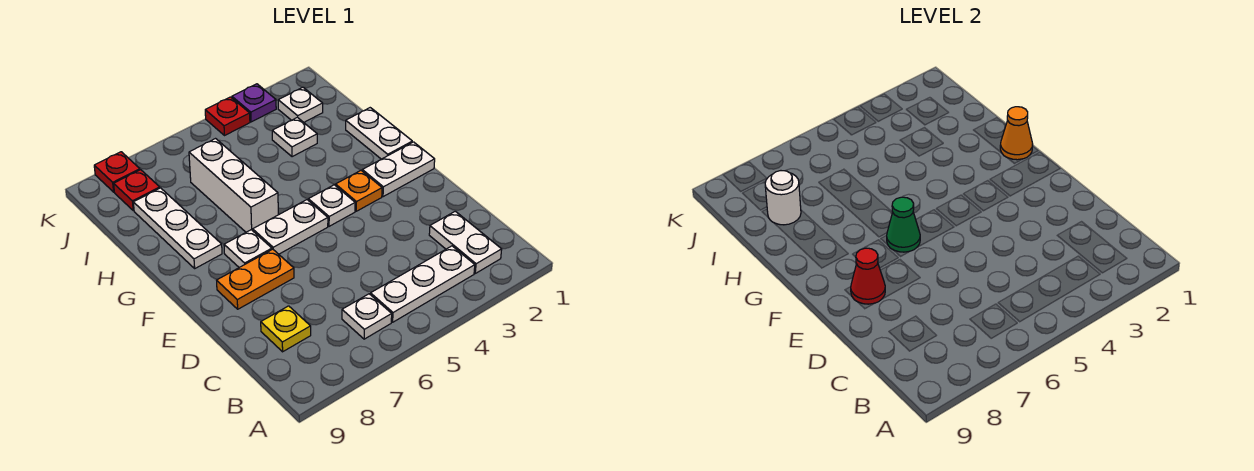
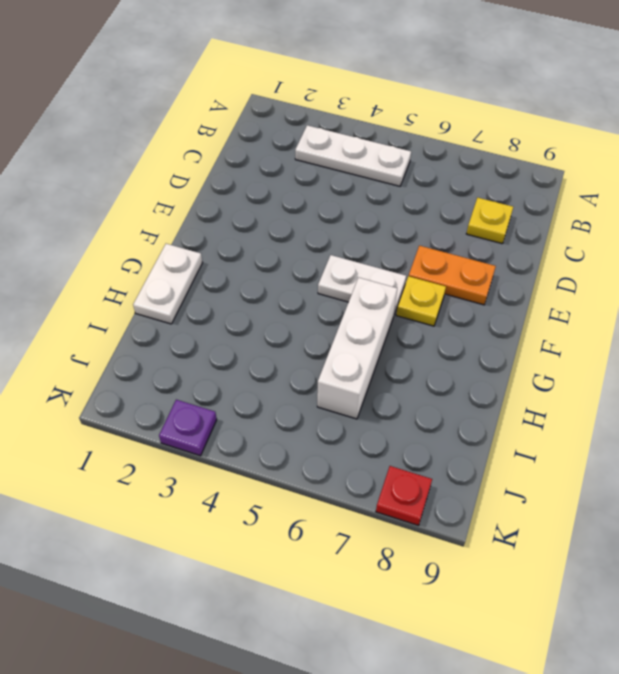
yellow 1x1 plate [396,276,446,326] -> white 1x1 plate [224,230,272,267]
none -> white 1x2 plate [429,211,502,273]
none -> white 1x1 plate [342,294,392,339]
none -> white 1x2 plate [362,142,435,197]

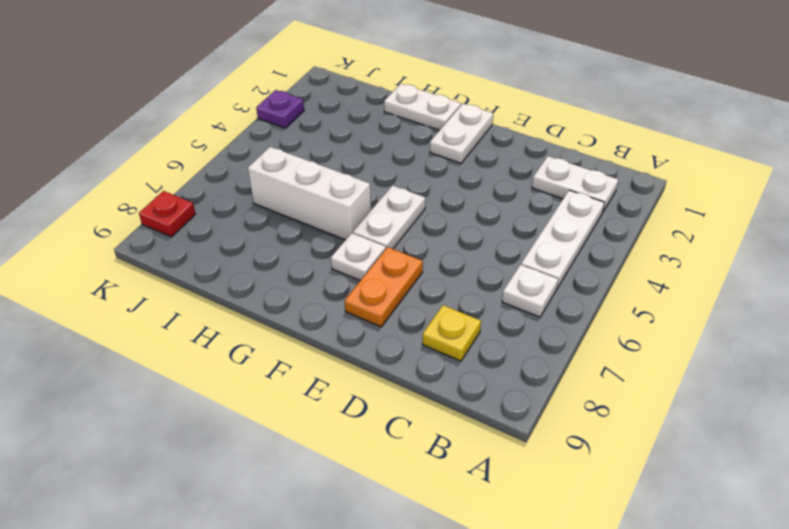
none -> orange 1x1 plate [336,171,382,211]
none -> white 1x1 plate [308,185,355,226]
none -> white 1x3 plate [133,188,222,268]

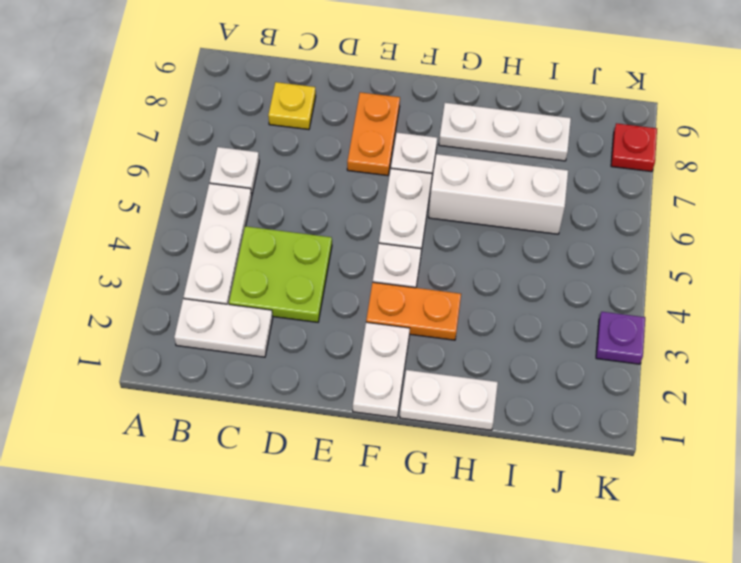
lime 2x2 plate [229,226,332,322] -> none
orange 1x2 plate [366,282,461,340] -> orange 1x1 plate [336,171,382,211]
none -> white 1x1 plate [272,117,317,157]
none -> white 1x1 plate [278,87,323,122]
none -> red 1x1 plate [114,170,160,211]

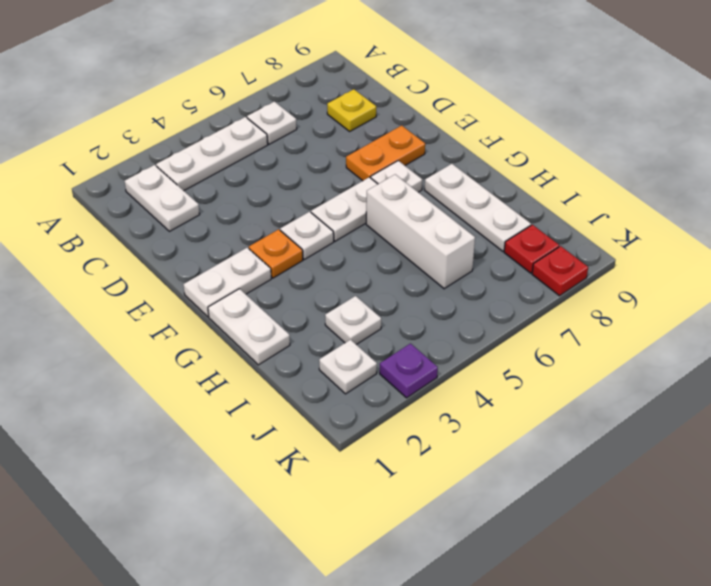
none -> red 1x1 plate [205,97,250,136]
none -> red 1x1 cone [851,248,885,304]
none -> green 1x1 cone [887,197,920,252]

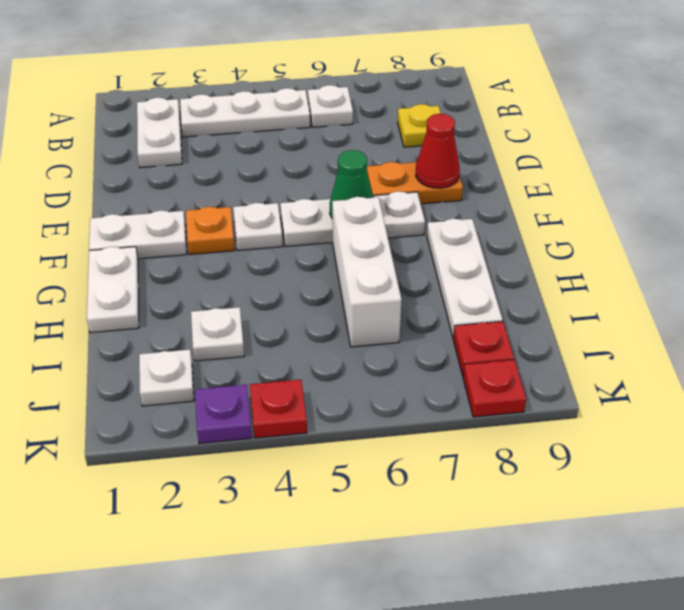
none -> orange 1x1 cone [1000,107,1033,160]
none -> white 1x1 round brick [765,171,801,225]

